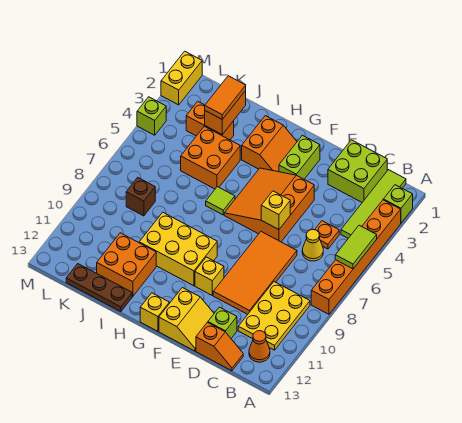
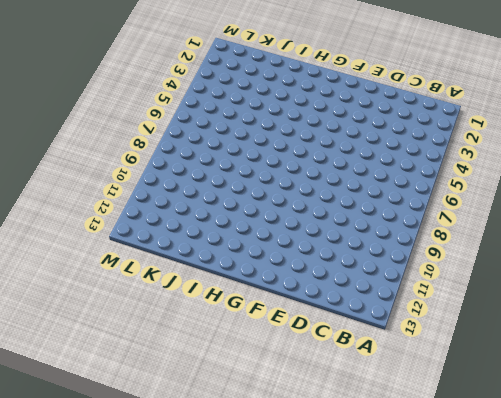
none -> lime 1x1 brick [383,185,413,223]
none -> orange 1x6 brick [311,200,401,314]
none -> lime 1x4 tile [341,170,406,238]
none -> yellow 2x3 plate [238,282,310,350]

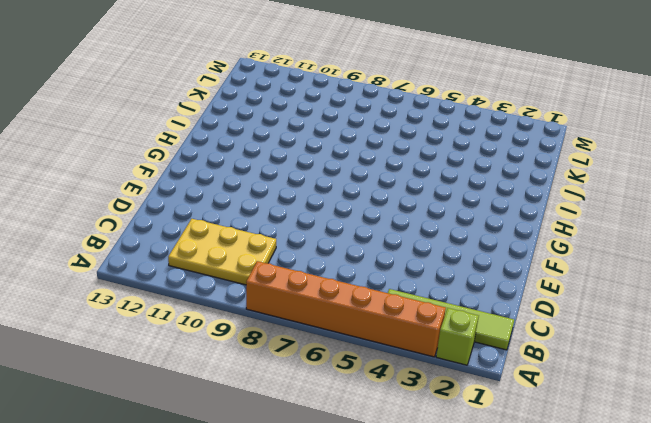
none -> orange 1x1 cone [249,331,270,362]
none -> lime 2x2 brick [328,140,387,202]
none -> orange 1x1 plate [315,221,339,249]
none -> yellow 1x1 cone [302,230,323,261]

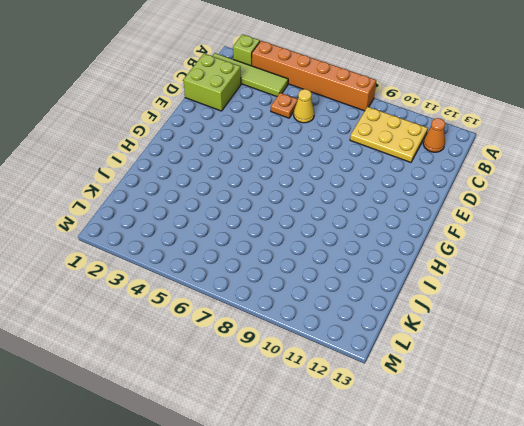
none -> orange 1x2 slope [196,322,243,371]
none -> orange 2x4 tile [213,232,297,314]
none -> lime 1x1 brick [208,307,237,338]
none -> orange 3x3 slope [224,168,314,242]

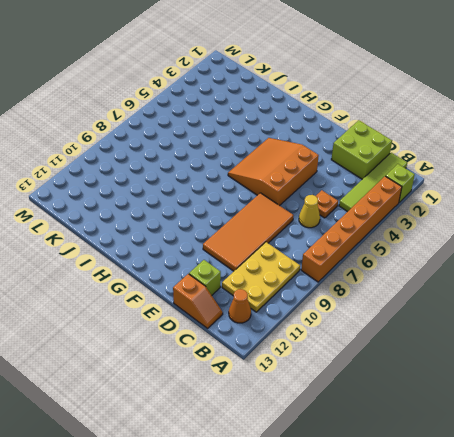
none -> yellow 2x2 slope [159,288,214,351]
none -> lime 1x2 brick [279,135,320,179]
none -> yellow 1x1 brick [195,257,224,295]
none -> orange 2x2 slope [242,116,297,172]

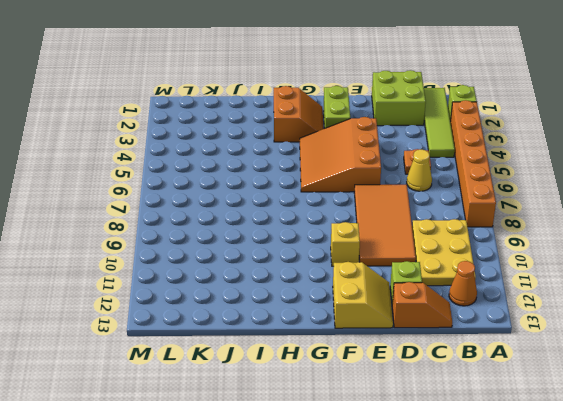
none -> yellow 2x3 brick [139,213,217,286]
none -> yellow 1x1 brick [140,293,169,331]
none -> lime 1x1 tile [206,187,235,215]
none -> orange 2x2 brick [181,126,240,189]

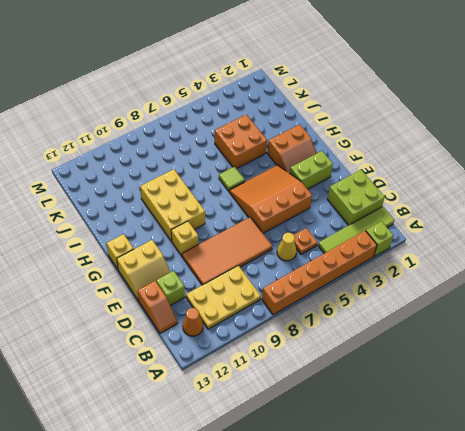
none -> orange 2x2 brick [97,233,156,296]
none -> brown 1x3 plate [66,264,132,312]
none -> orange 1x2 brick [186,101,234,140]
none -> brown 1x1 brick [126,178,155,216]

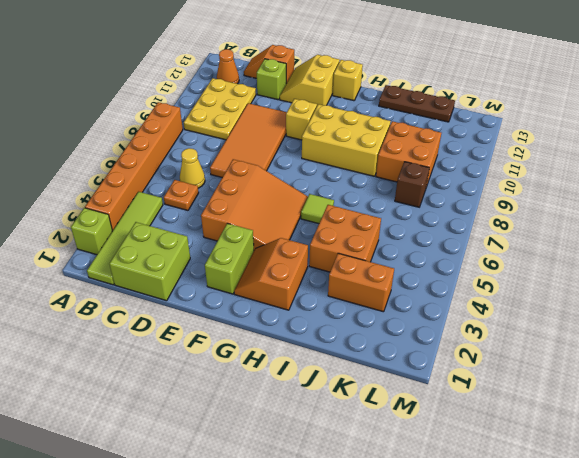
orange 2x2 brick [376,121,441,187] -> orange 2x2 brick moved to [97,233,156,296]
none -> yellow 1x2 brick [161,51,202,105]
none -> lime 1x1 brick [137,97,166,135]
none -> lime 1x2 tile [335,225,377,269]
none -> yellow 1x1 brick [261,191,290,230]

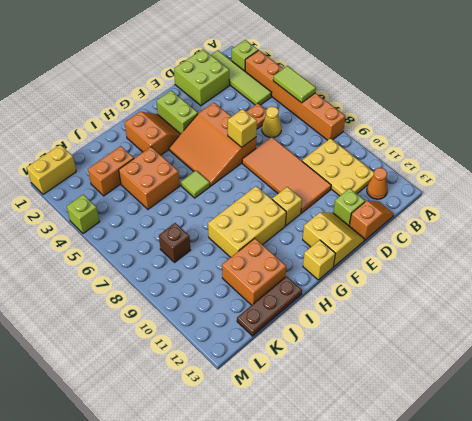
yellow 1x2 brick [27,145,76,194] -> yellow 1x2 brick turned to [161,51,202,105]
none -> orange 1x2 brick [205,91,246,135]
none -> orange 1x2 tile [205,76,246,119]

